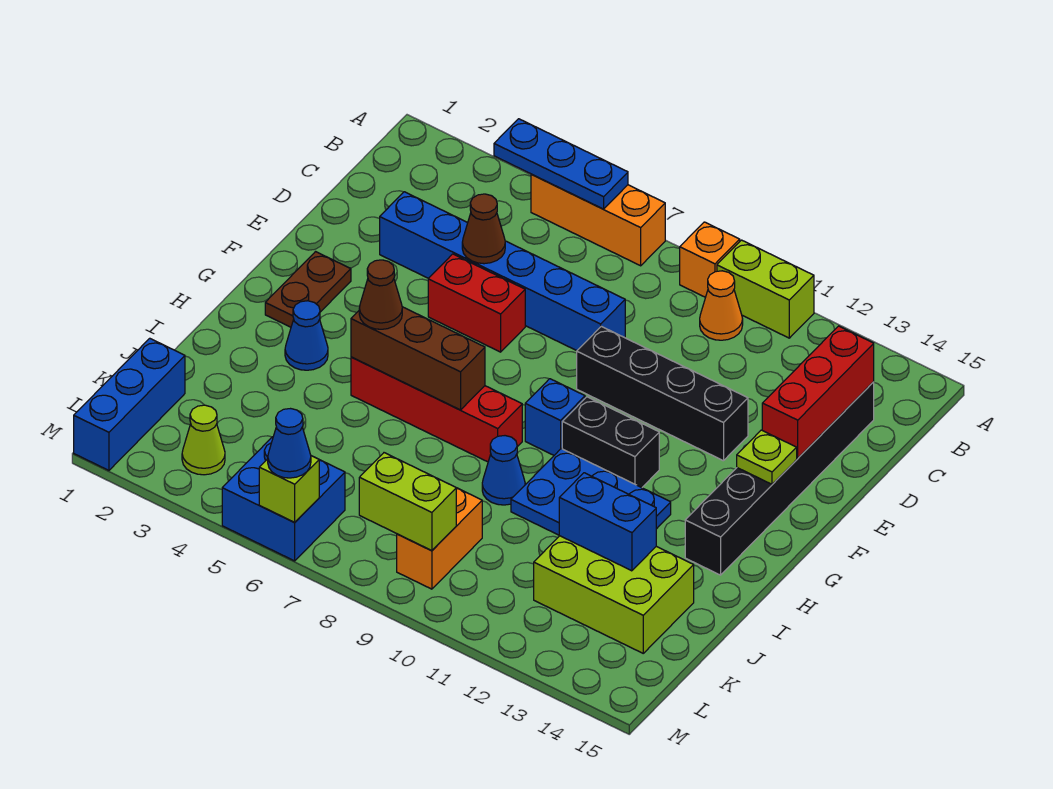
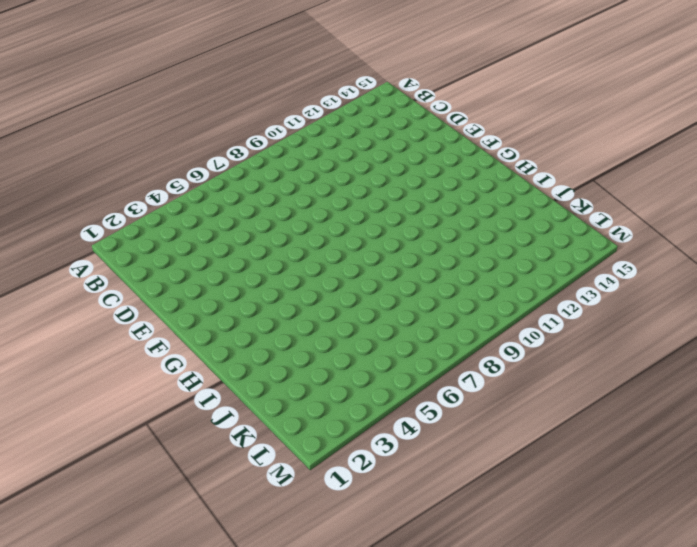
none -> orange 1x3 brick [531,174,665,266]
none -> orange 1x1 brick [680,222,740,297]
none -> lime 1x2 brick [717,240,814,338]
none -> orange 1x1 cone [700,271,743,340]

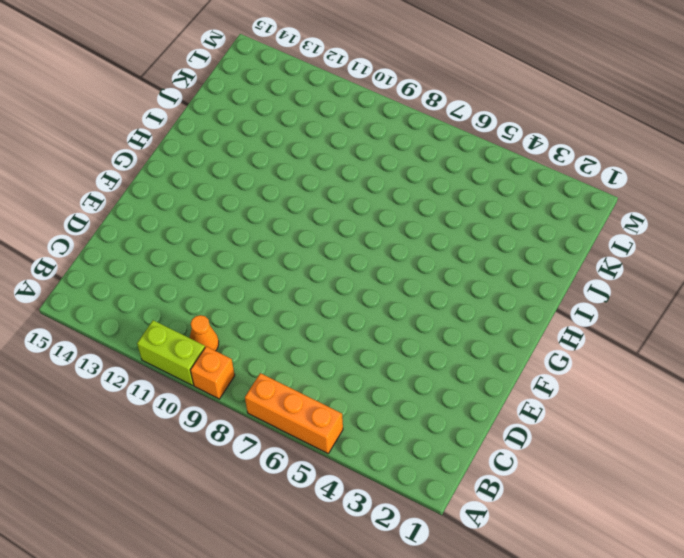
none -> black 1x6 brick [685,382,874,575]
none -> blue 1x6 brick [380,192,625,351]
none -> red 1x2 brick [428,254,525,352]
none -> black 1x4 brick [577,326,748,461]

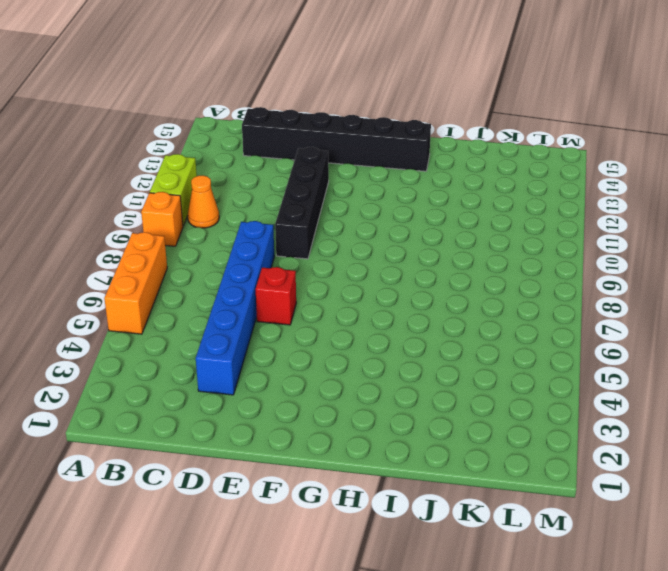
red 1x1 brick [256,267,296,325] -> red 1x2 brick [428,254,525,352]
none -> brown 1x2 plate [265,252,351,327]
none -> blue 1x1 brick [525,379,585,455]
none -> black 1x2 brick [562,397,659,488]
none -> blue 1x1 cone [285,301,328,370]

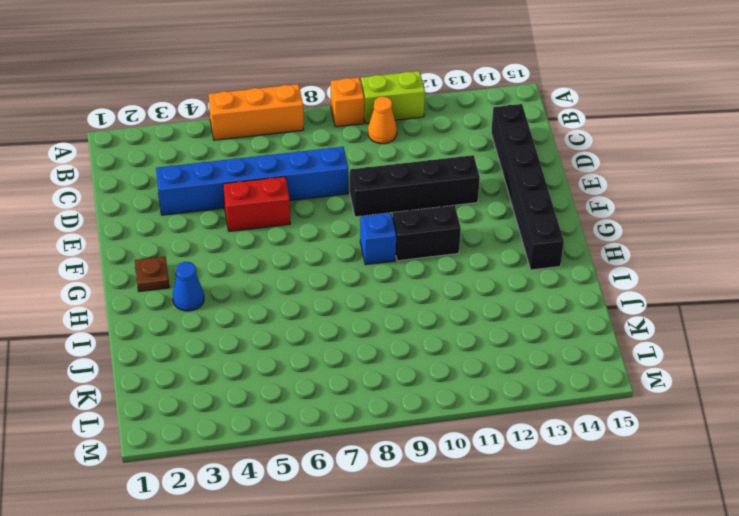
brown 1x1 plate [135,256,170,292] -> brown 1x2 plate [265,252,351,327]
none -> red 1x4 brick [351,357,522,462]
none -> blue 2x3 plate [511,449,671,535]
none -> blue 1x1 cone [482,436,525,505]
none -> lime 2x3 brick [534,536,694,653]

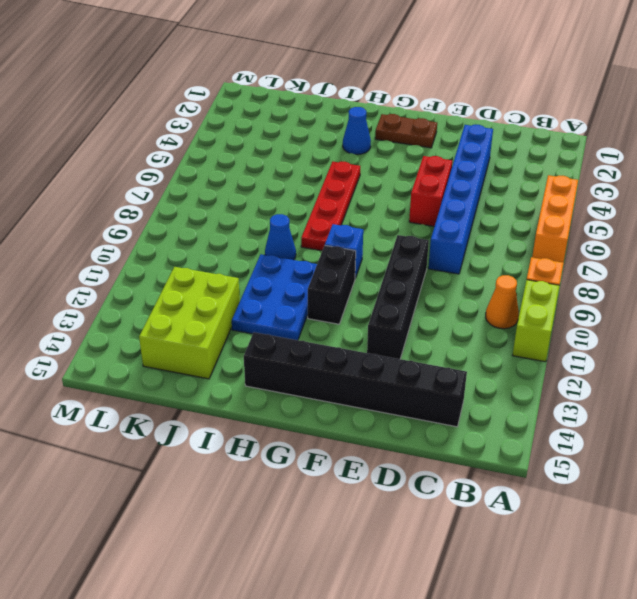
red 1x4 plate [301,162,360,251] -> red 1x4 brick [351,357,522,462]
none -> blue 1x3 brick [74,338,185,470]
none -> orange 1x2 brick [397,488,482,589]
none -> lime 1x1 cone [182,405,225,475]
none -> blue 2x2 brick [222,437,345,561]

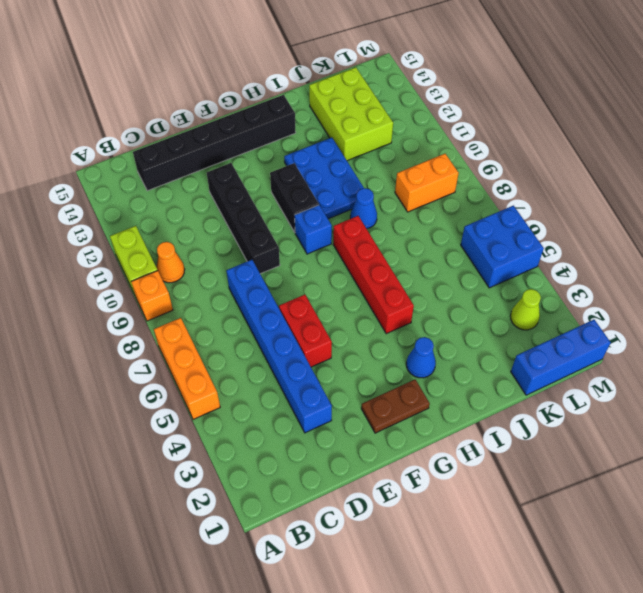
none -> blue 1x3 plate [494,119,628,209]
none -> red 1x3 brick [762,326,874,458]
none -> brown 1x1 cone [462,194,505,264]
none -> lime 1x1 plate [737,430,797,484]

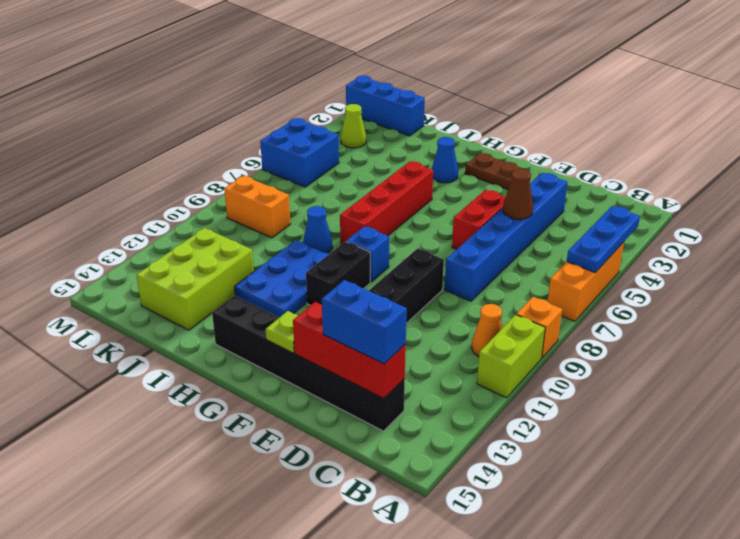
blue 1x2 brick [322,280,407,364] -> blue 1x2 brick turned to [559,473,656,571]
none -> brown 1x3 brick [351,307,485,410]
none -> lime 1x2 brick [359,453,456,551]
none -> lime 1x1 brick [259,456,319,522]
none -> brown 1x1 cone [359,260,402,329]

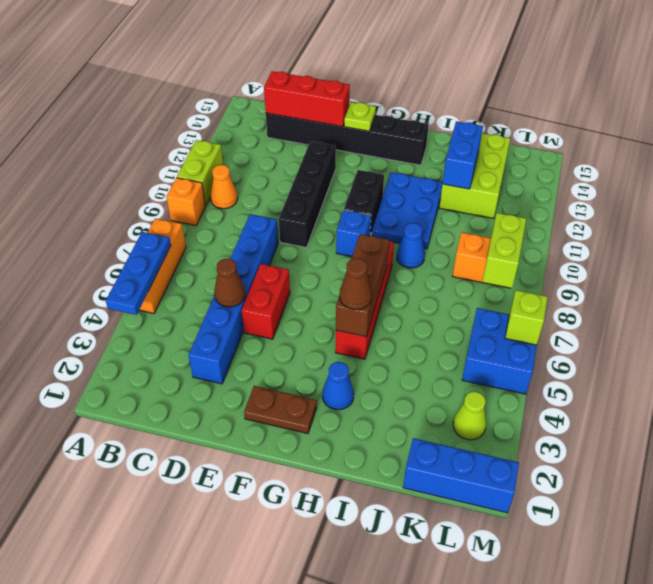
none -> blue 1x1 cone [268,409,311,478]

